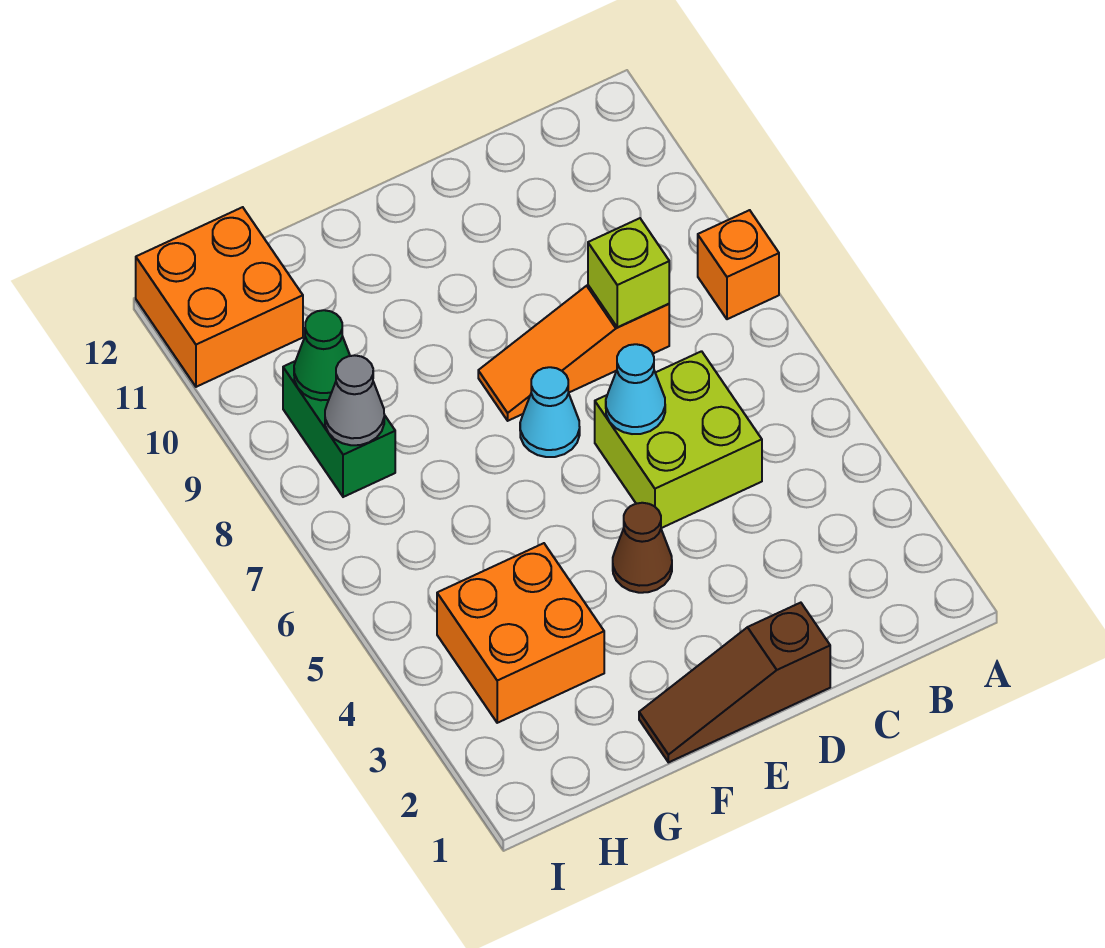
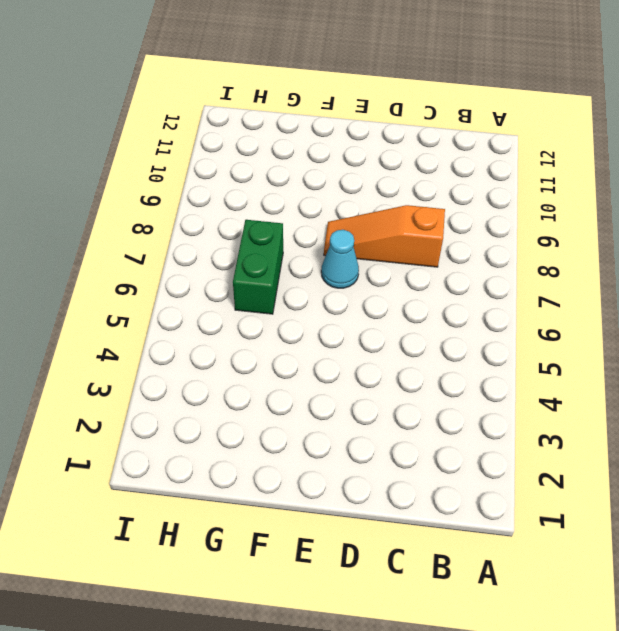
green 1x2 brick [233,220,283,314] -> green 1x2 brick moved to [283,361,395,497]
none -> orange 1x1 brick [698,210,779,319]
none -> lime 2x2 brick [595,351,762,528]
none -> brown 1x3 slope [639,603,830,762]

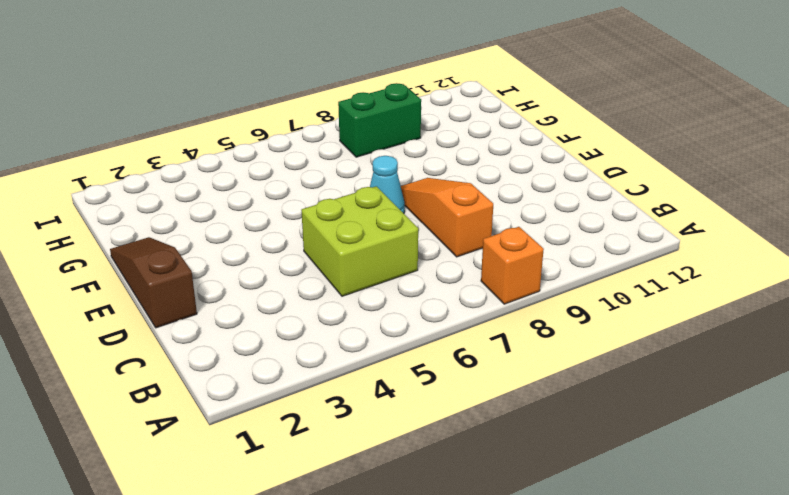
none -> brown 1x1 cone [613,503,672,593]
none -> orange 2x2 brick [437,543,604,723]
none -> orange 2x2 brick [136,207,303,387]

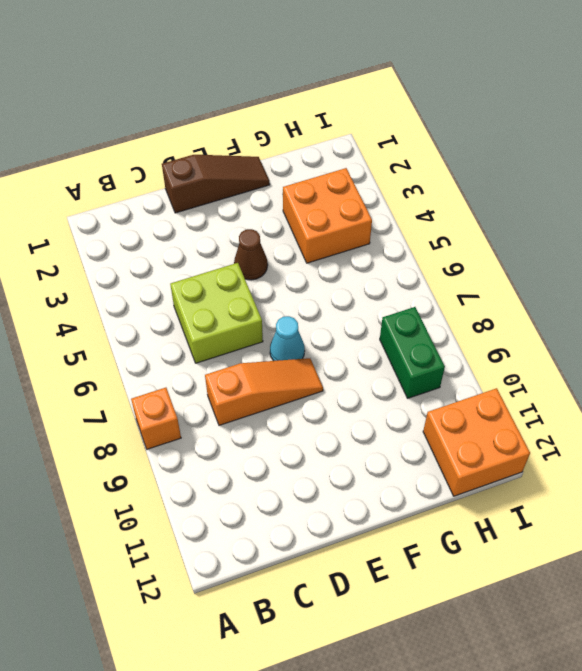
none -> lime 1x1 brick [588,218,669,327]
none -> cyan 1x1 cone [606,344,665,434]
none -> grey 1x1 cone [325,355,384,445]

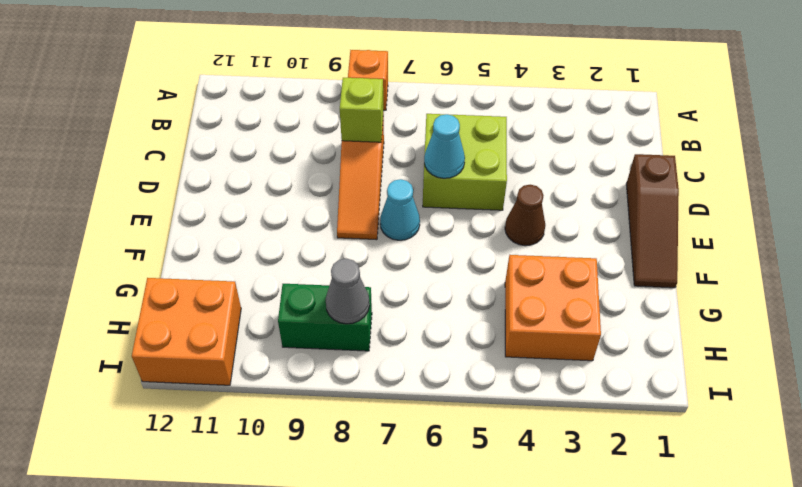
none -> green 1x1 cone [294,310,350,400]

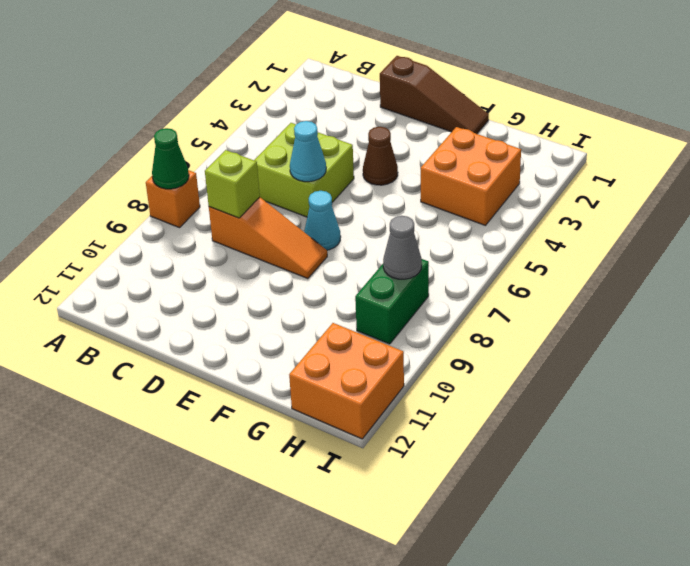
green 1x1 cone [152,128,189,189] -> green 1x1 cone moved to [294,310,350,400]

